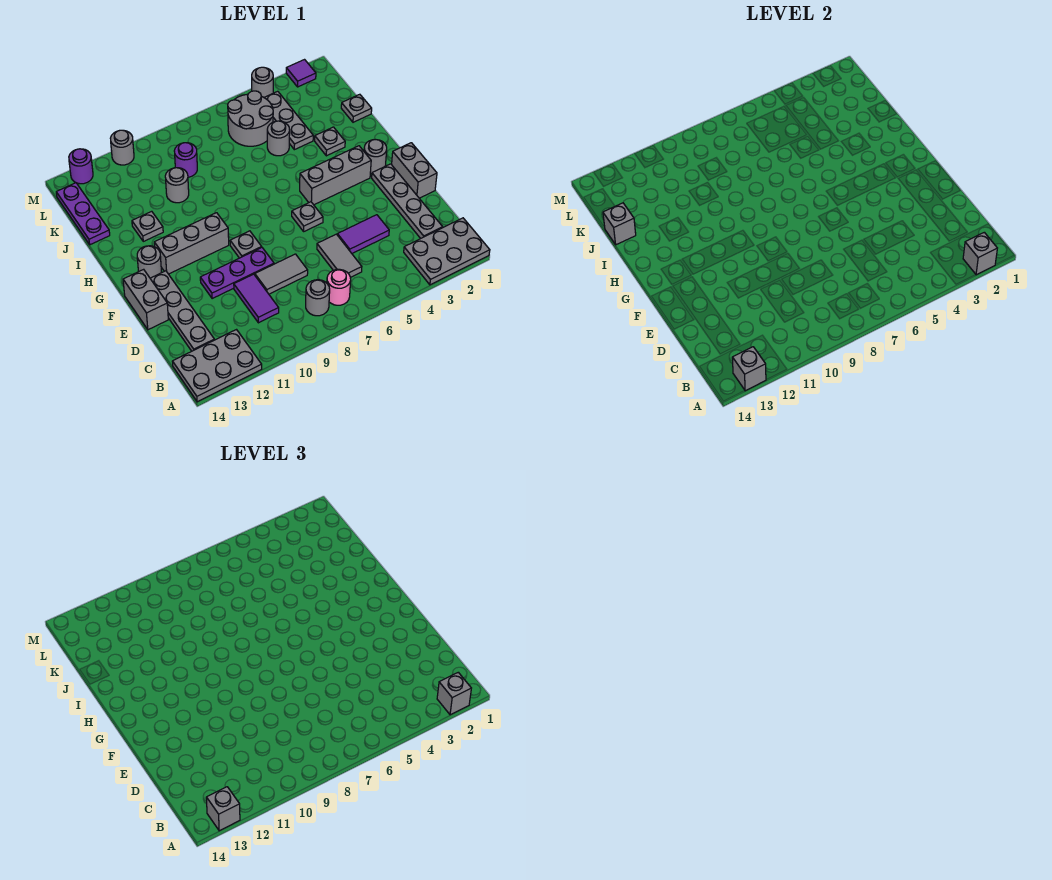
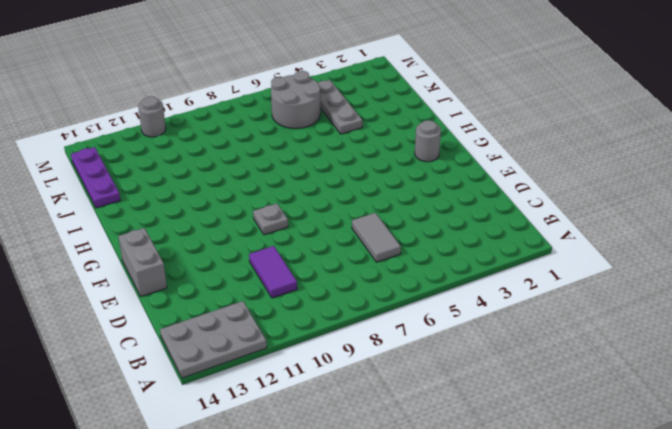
none -> grey 2x3 plate [404,218,490,285]
none -> pink 1x1 round brick [327,269,351,305]
none -> grey 1x1 round brick [306,280,330,316]
none -> grey 1x4 plate [372,164,443,239]

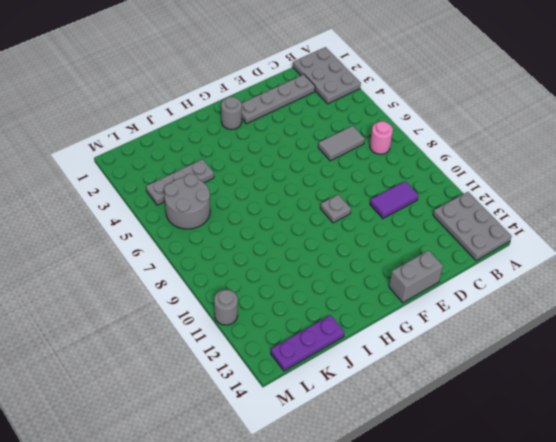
none -> grey 1x1 round brick [306,280,330,316]
none -> grey 1x4 plate [150,271,214,351]
none -> purple 1x2 tile [337,215,389,253]
none -> grey 1x2 tile [255,254,308,294]

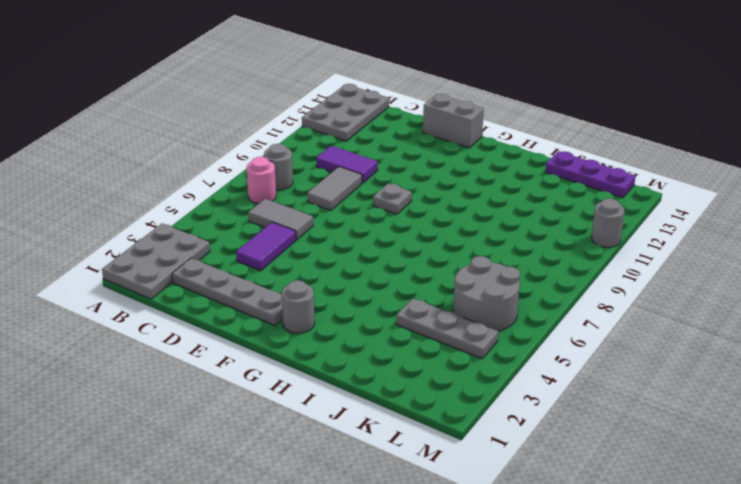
none -> grey 1x4 plate [150,271,214,351]
none -> grey 1x2 brick [392,143,437,198]
none -> purple 1x3 plate [200,248,274,298]
none -> grey 1x1 plate [292,202,323,231]

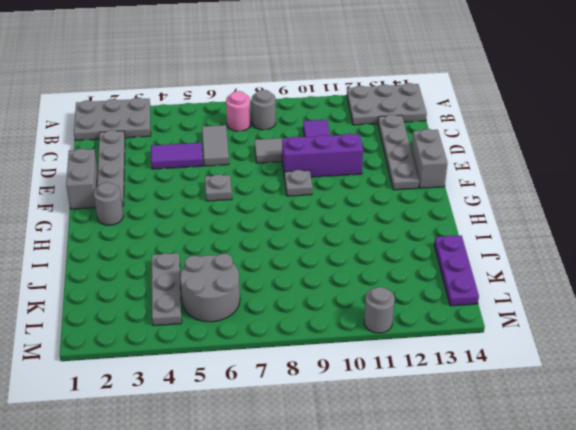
purple 1x3 brick [282,133,363,178] -> purple 1x3 plate [200,248,274,298]
none -> grey 1x3 brick [300,146,371,205]
none -> grey 1x3 brick [154,213,229,274]
none -> grey 1x1 round brick [137,246,162,278]
none -> grey 1x1 plate [315,127,345,156]

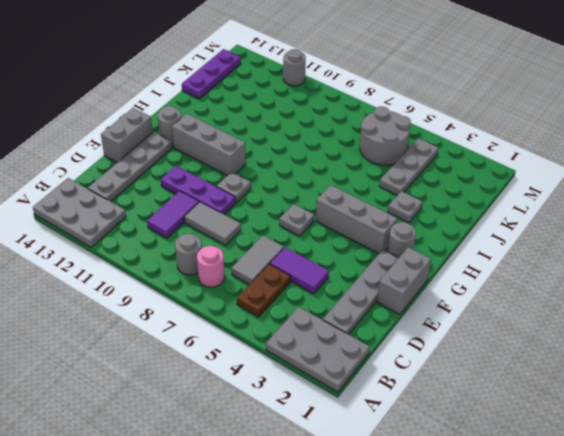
brown 1x2 plate [237,264,291,317] -> none
none -> grey 1x1 plate [132,211,163,241]
none -> grey 1x1 plate [341,94,372,122]
none -> grey 1x1 round brick [267,121,290,156]
none -> grey 1x1 round brick [165,168,189,203]

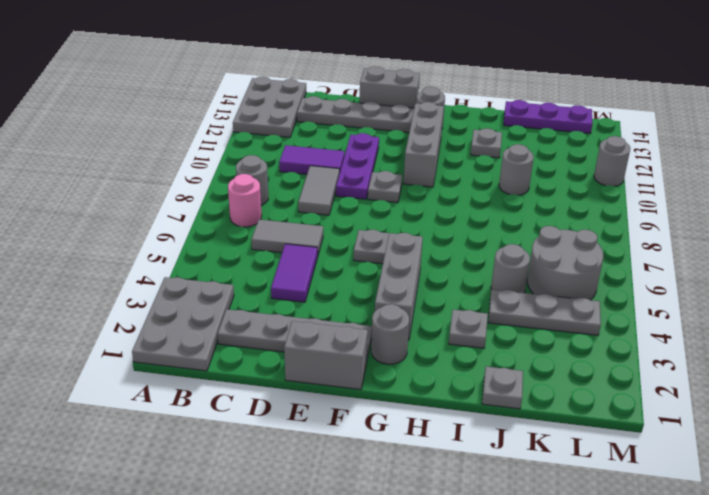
none -> purple 1x1 round brick [174,143,197,177]
none -> purple 1x1 tile [286,60,316,87]
none -> grey 1x1 round brick [252,67,273,97]
none -> purple 1x1 round brick [69,149,93,184]

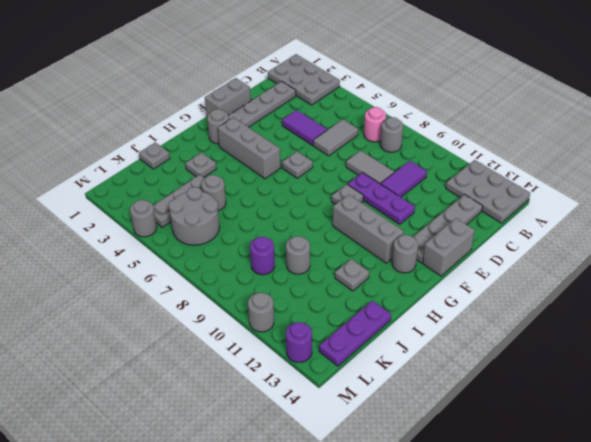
none -> purple 1x1 tile [286,60,316,87]
none -> grey 1x1 brick [963,232,997,275]
none -> grey 1x1 brick [732,347,766,391]
none -> grey 1x1 brick [603,203,636,245]

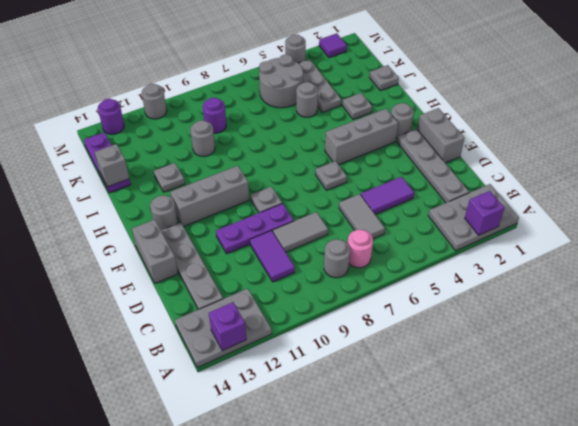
purple 1x1 brick [465,191,504,235] -> grey 1x1 brick [963,232,997,275]
purple 1x1 brick [209,302,246,351] -> grey 1x1 brick [732,347,766,391]
none -> grey 1x1 brick [437,672,471,715]
none -> grey 1x1 brick [206,787,240,831]

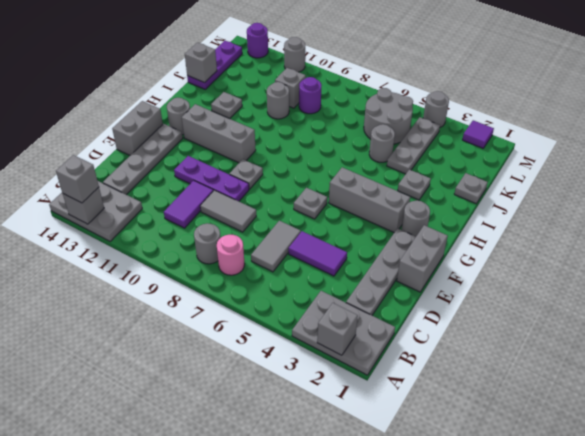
grey 1x1 brick [275,68,306,108] -> grey 1x1 brick moved to [437,672,471,715]

